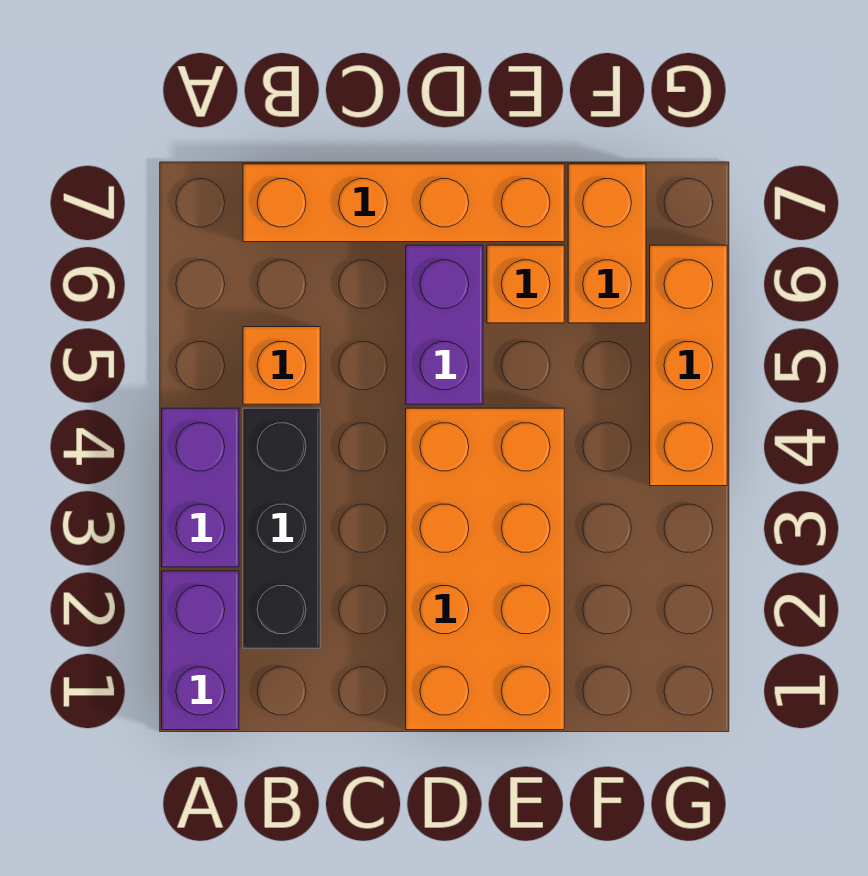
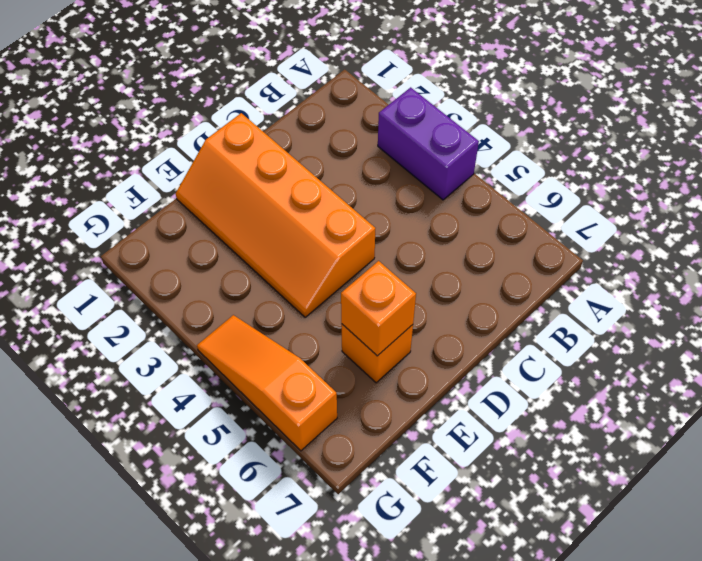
orange 2x4 slope [176,113,375,317] -> orange 2x4 brick [406,408,564,730]
orange 1x1 brick [341,261,416,356] -> orange 1x1 brick moved to [243,327,320,404]
orange 1x3 slope [197,315,337,451] -> orange 1x3 brick [650,245,727,486]
none -> purple 1x2 brick [162,571,239,730]
none -> black 1x3 brick [243,408,320,648]

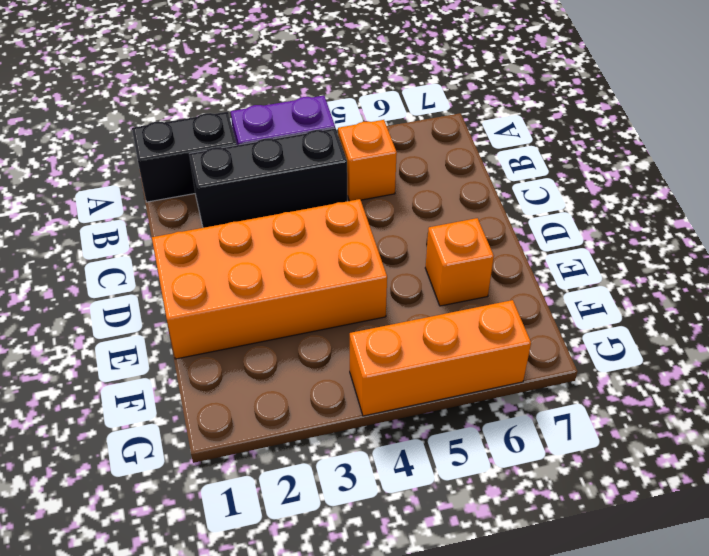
black 1x2 brick [132,112,237,202] -> purple 1x2 brick [162,571,239,730]
none -> orange 1x4 brick [243,164,564,242]
none -> purple 1x2 brick [406,245,483,404]

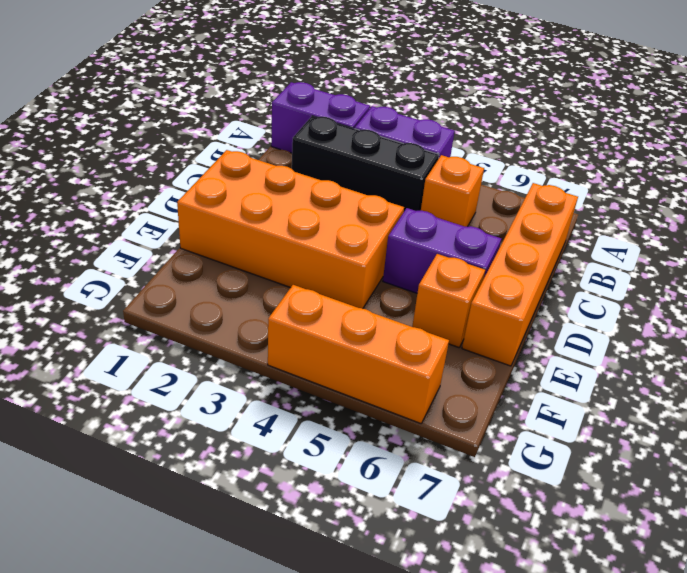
none -> orange 1x2 brick [568,164,646,323]

